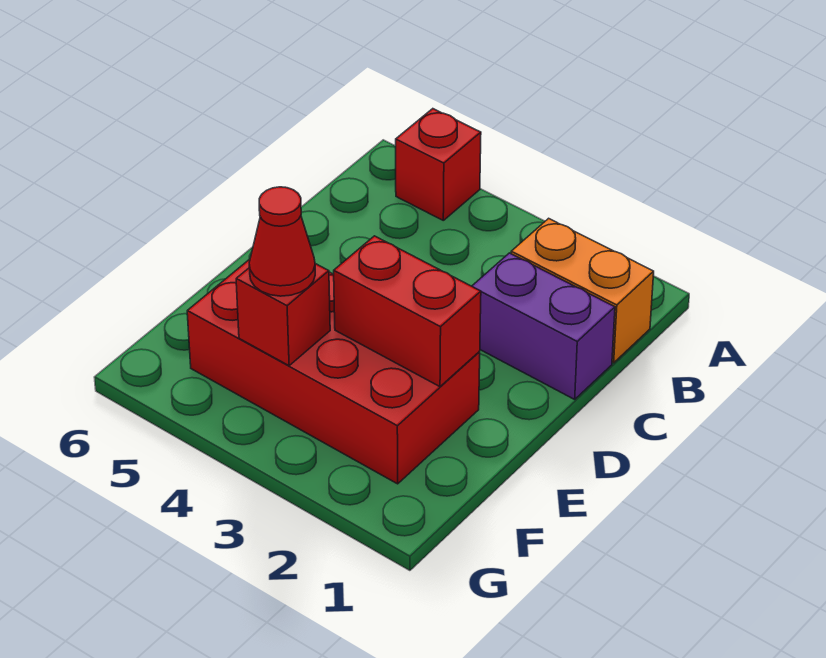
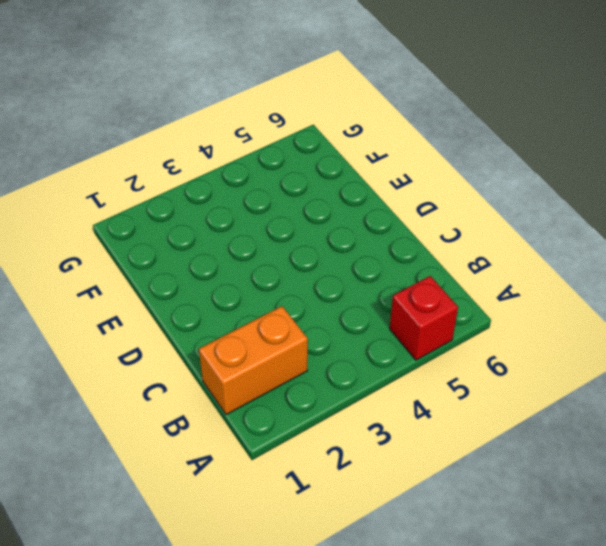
none -> purple 1x2 brick [472,253,615,399]
none -> red 2x4 brick [187,259,480,484]

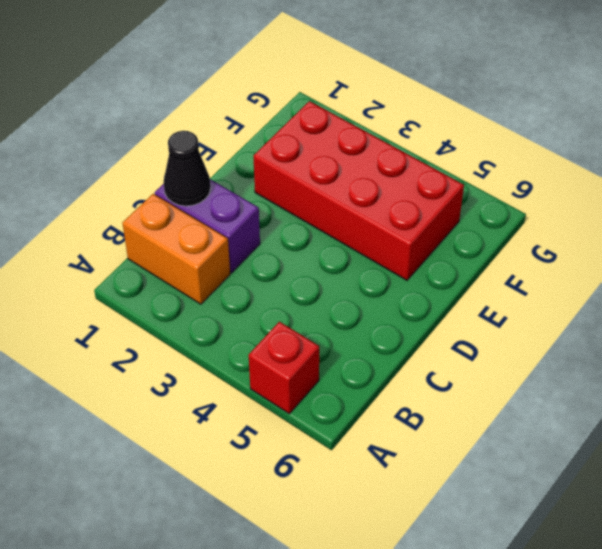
black 1x1 cone [163,131,211,206] -> none
none -> red 1x2 brick [334,236,481,387]
none -> red 1x1 brick [236,264,330,366]

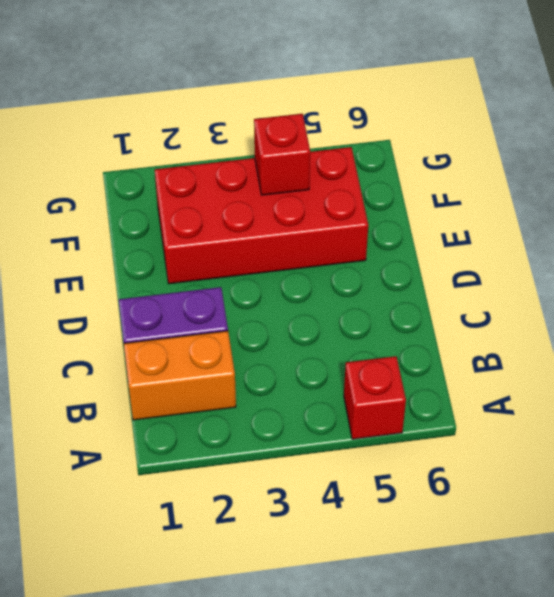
none -> red 1x2 brick [334,236,481,387]
none -> red 1x1 cone [249,187,315,296]

